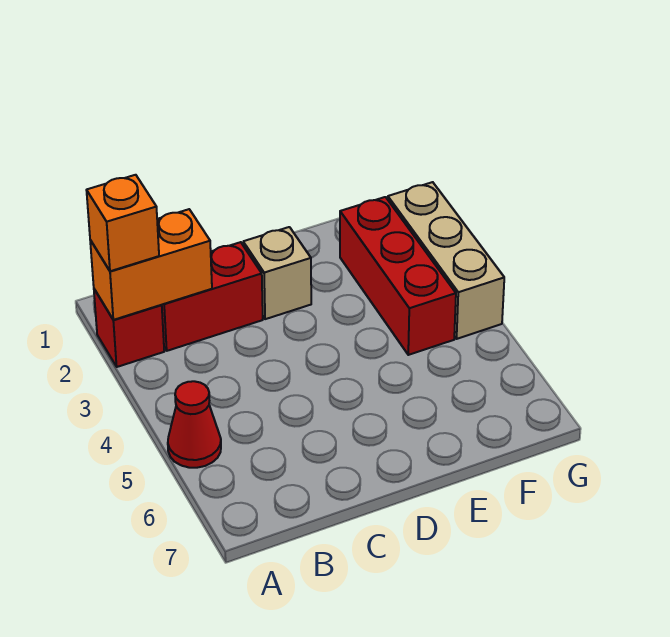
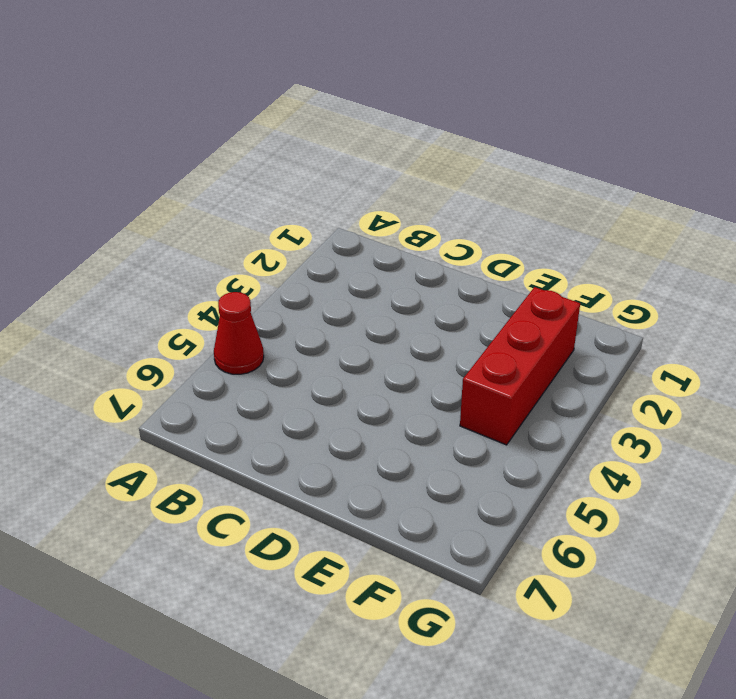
none -> red 1x1 brick [94,289,164,367]
none -> red 1x2 brick [162,242,263,351]

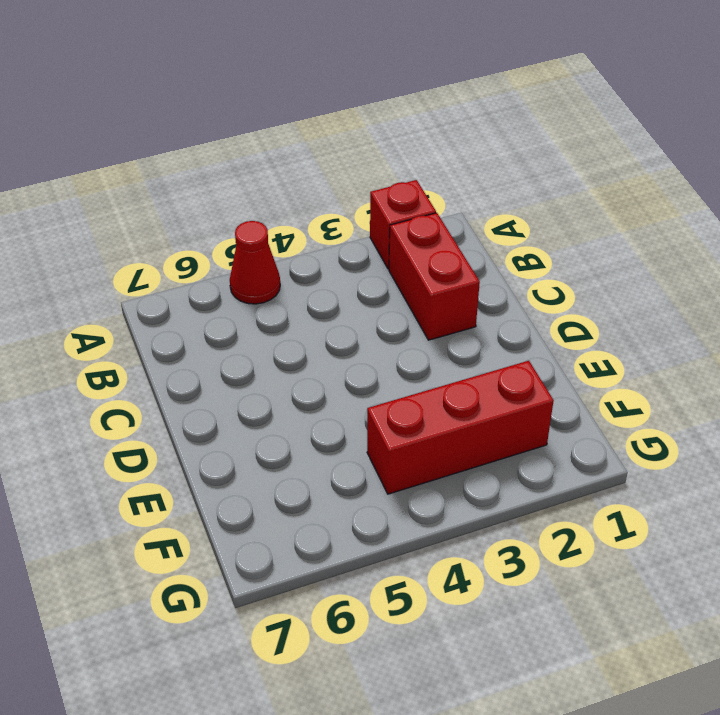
none -> tan 1x1 brick [243,227,311,319]
none -> tan 1x3 brick [388,182,504,339]

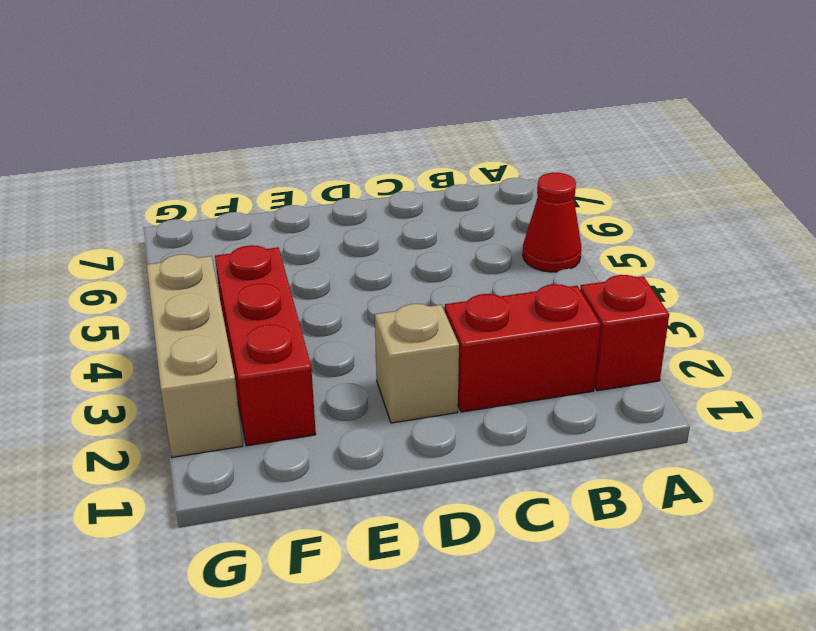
none -> orange 1x2 brick [90,209,212,320]
none -> orange 1x1 brick [86,175,159,271]

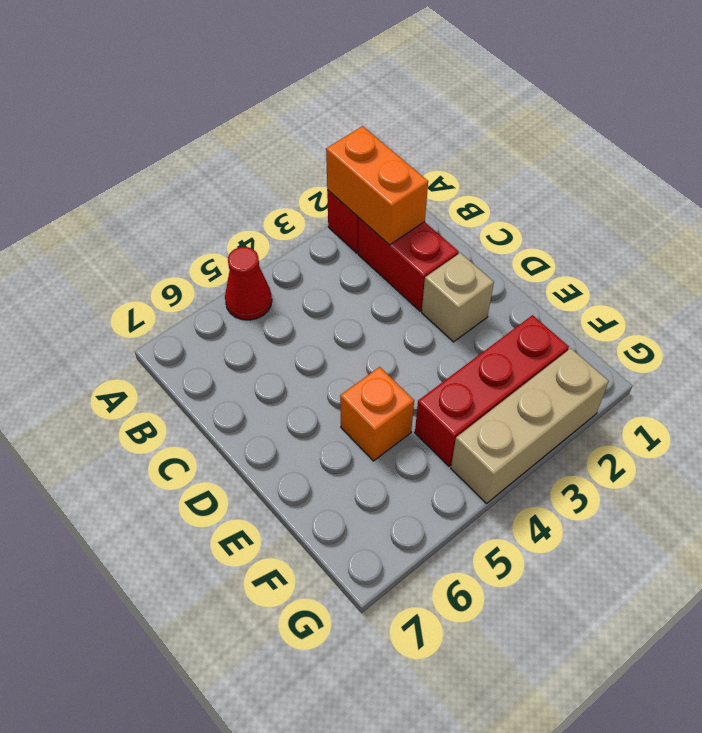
orange 1x1 brick [340,367,414,461] -> orange 1x1 brick moved to [86,175,159,271]

